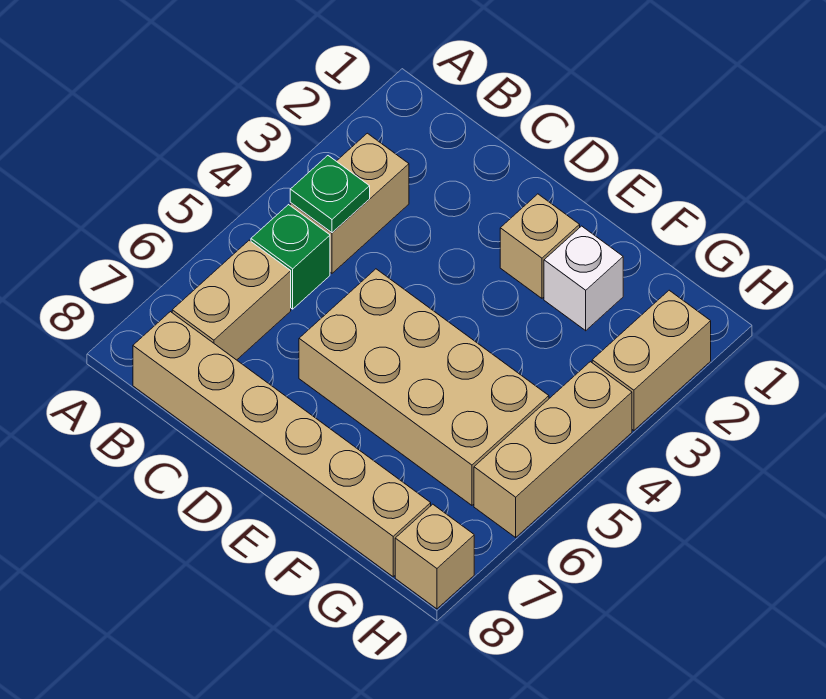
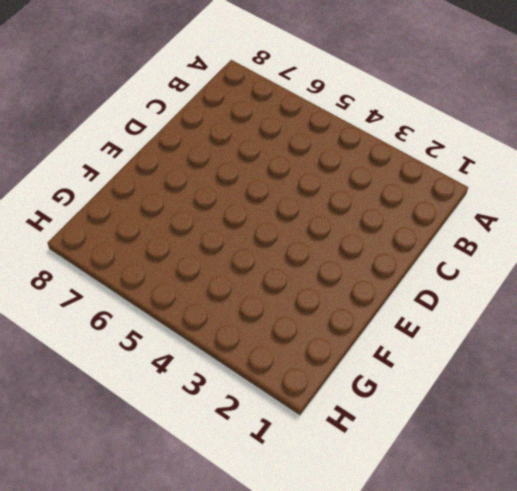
none -> tan 1x2 brick [290,133,409,273]
none -> green 1x1 brick [251,205,330,309]

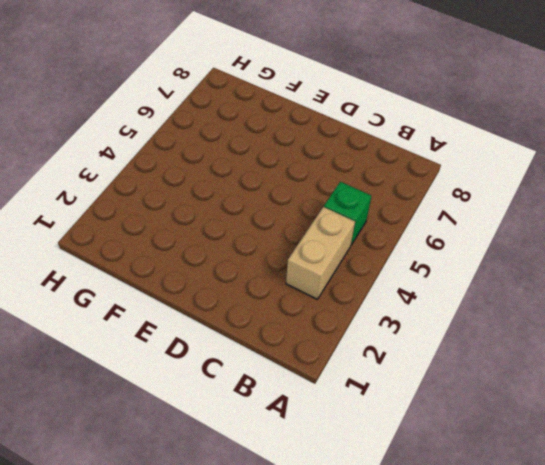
none -> tan 1x2 brick [172,240,291,360]
none -> tan 1x6 brick [133,312,431,577]

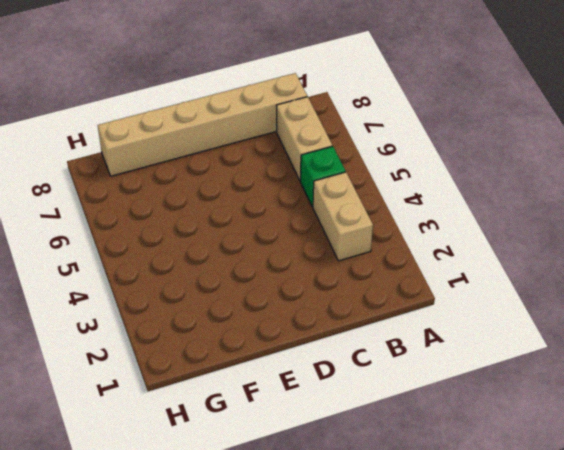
none -> tan 2x4 brick [299,269,549,505]
none -> tan 1x1 brick [500,194,580,298]

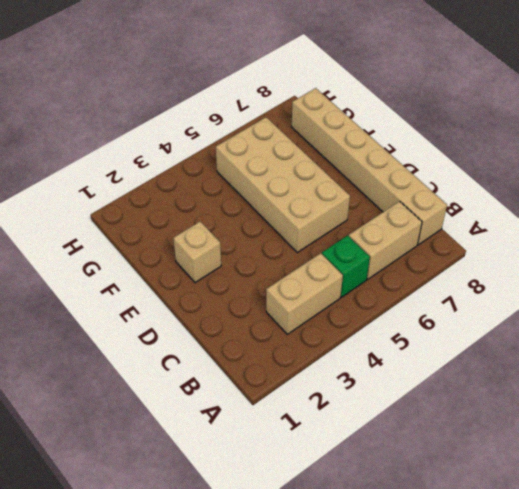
none -> white 1x1 brick [544,226,623,331]
none -> tan 1x2 brick [592,290,711,431]

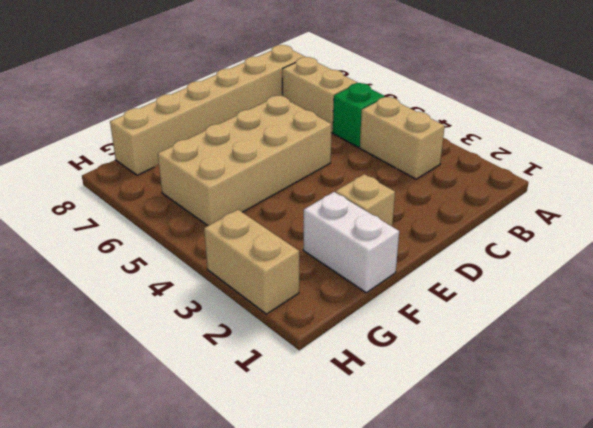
white 1x2 brick [303,192,399,293] -> white 1x1 brick [544,226,623,331]
none -> tan 1x3 brick [474,362,632,537]
none -> tan 1x1 brick [395,504,474,609]

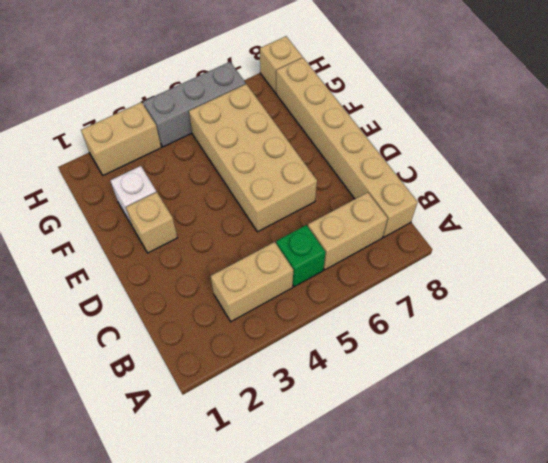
grey 1x3 brick [143,62,246,147] -> tan 1x3 brick [474,362,632,537]
none -> green 1x1 plate [290,156,370,233]

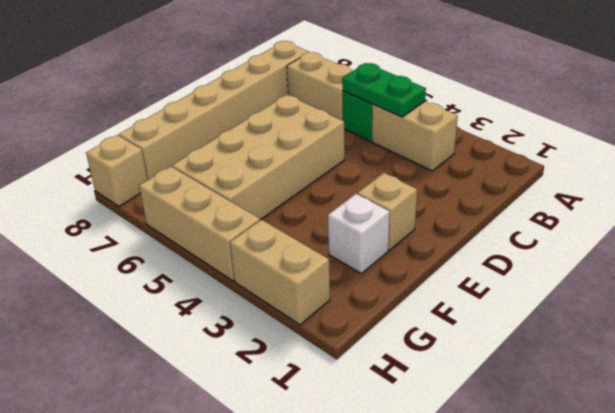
green 1x2 plate [342,63,426,117] -> green 1x1 plate [290,156,370,233]

